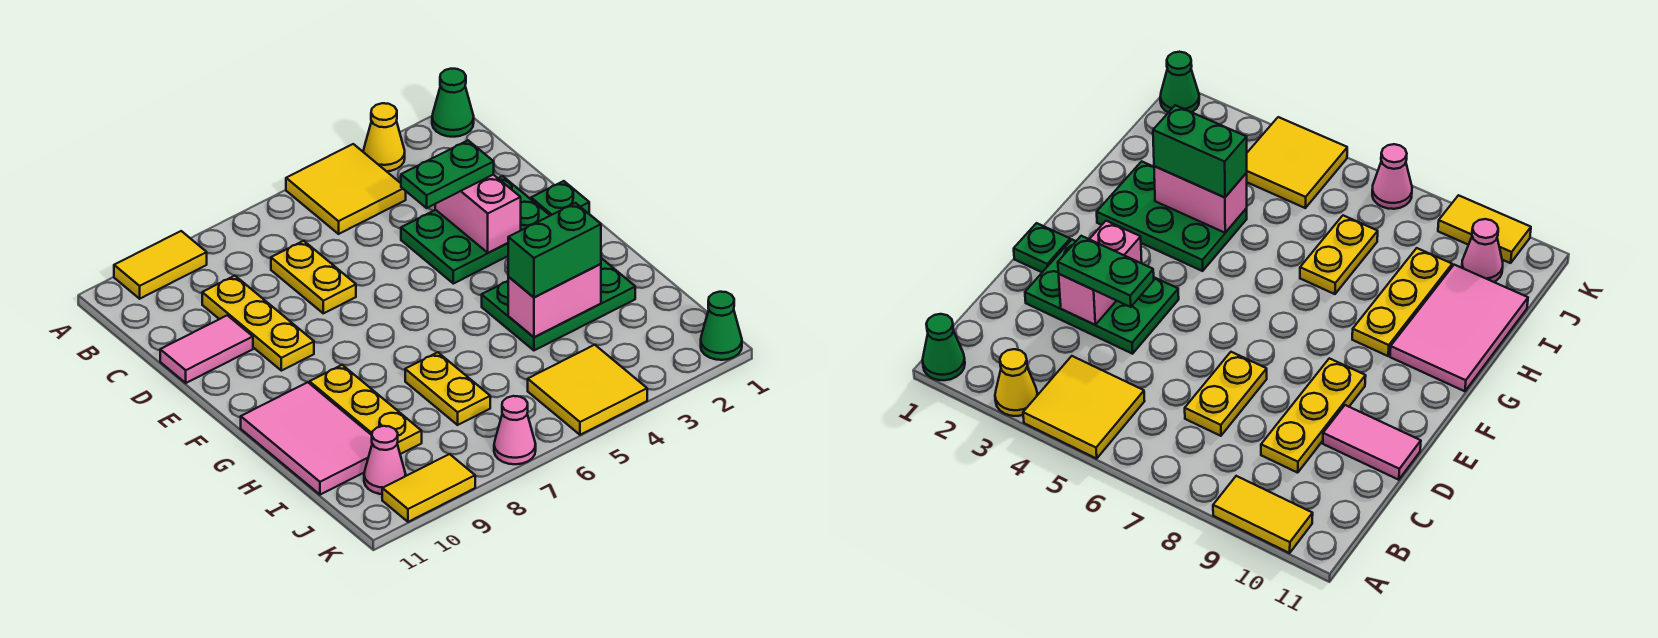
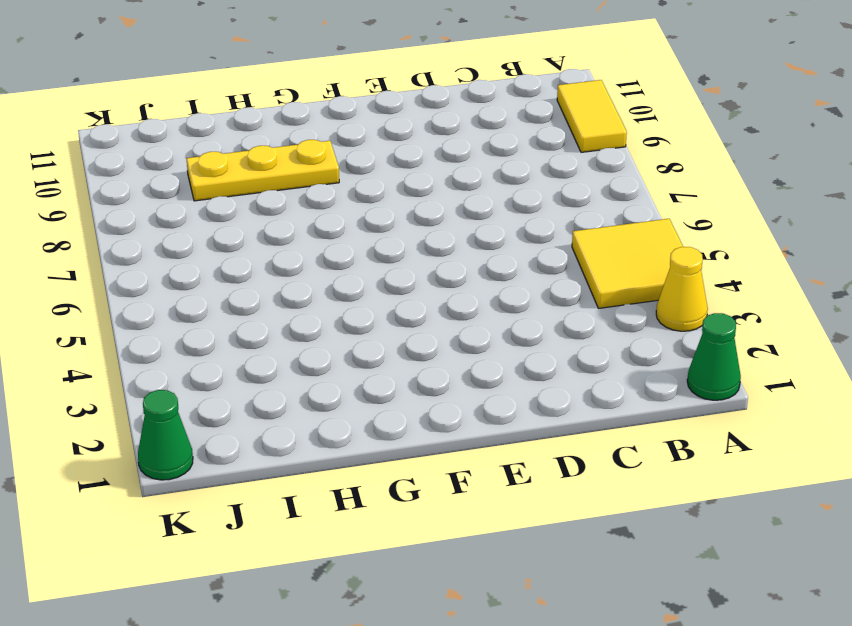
none -> yellow 1x2 plate [271,241,356,313]
none -> yellow 1x3 plate [202,276,314,371]
none -> green 2x3 plate [401,176,550,284]

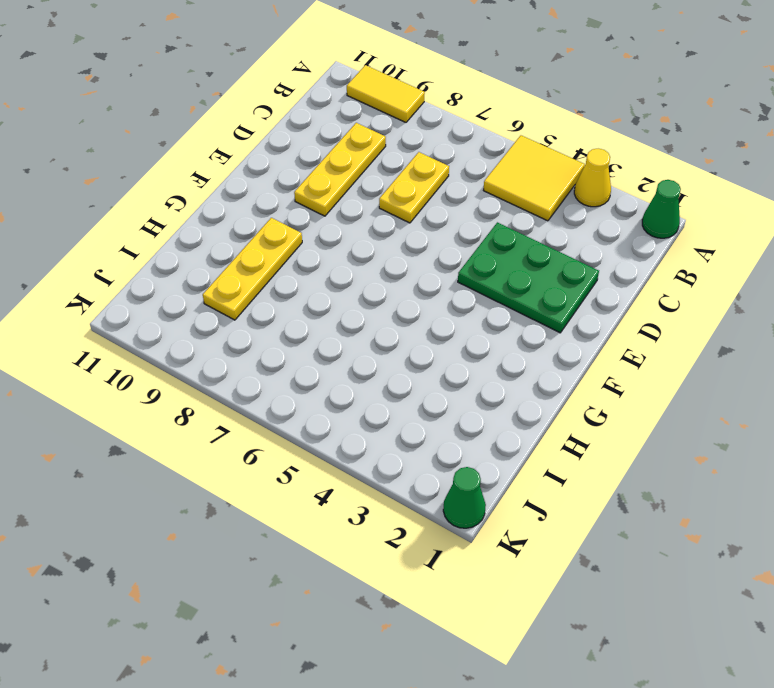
none -> pink 1x2 tile [160,315,253,383]
none -> green 1x1 plate [531,181,589,216]
none -> green 2x3 plate [482,258,635,350]

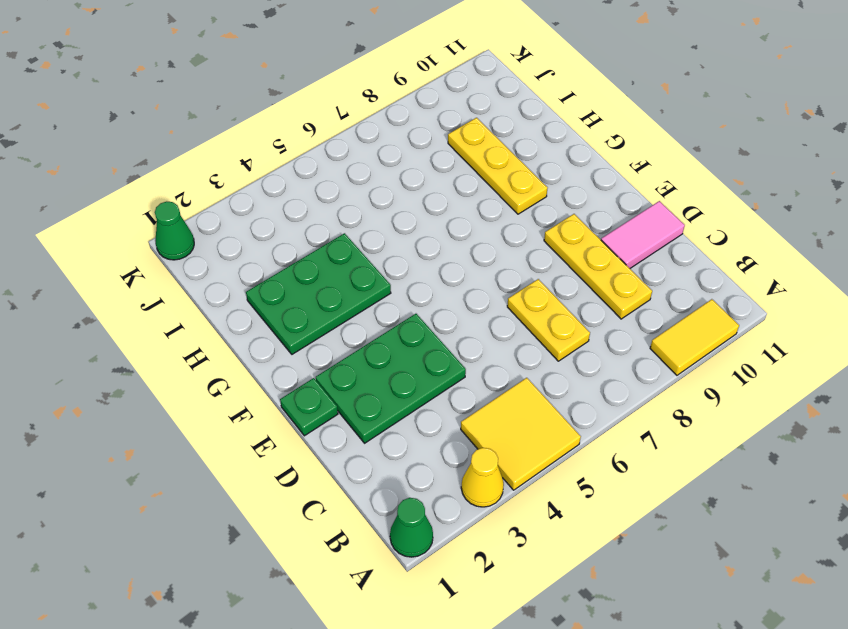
none -> pink 2x3 tile [241,382,372,495]
none -> yellow 1x2 plate [405,352,490,425]
none -> yellow 2x2 tile [528,345,647,435]

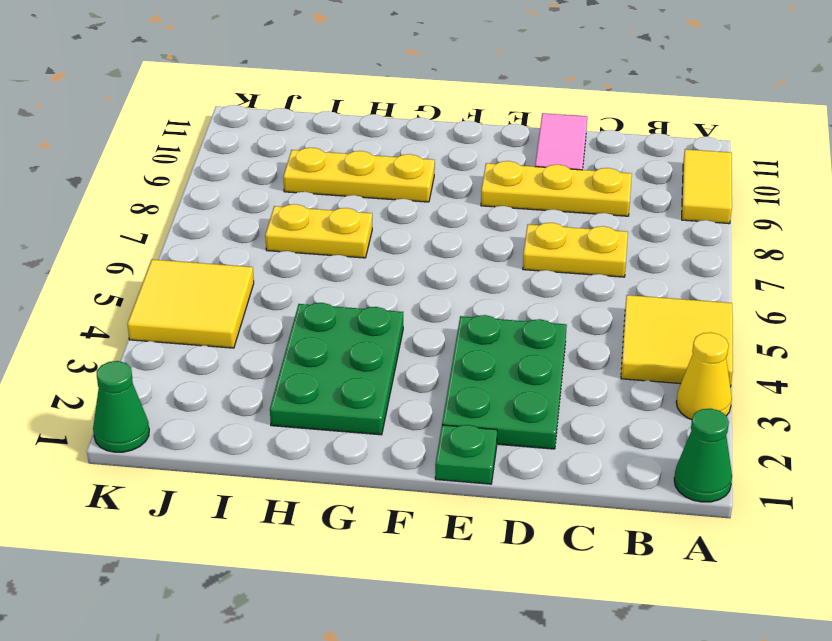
none -> pink 2x3 tile [241,382,372,495]
none -> pink 1x1 cone [364,426,406,494]
none -> pink 1x1 cone [494,396,536,464]

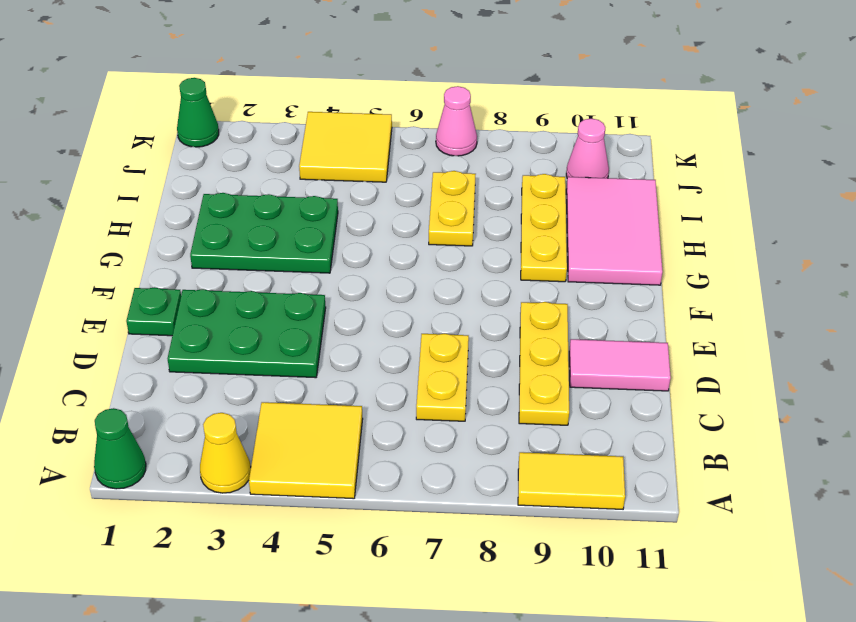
none -> yellow 1x2 tile [382,454,475,522]
none -> pink 1x2 brick [435,175,521,253]
none -> pink 1x2 brick [508,264,601,337]

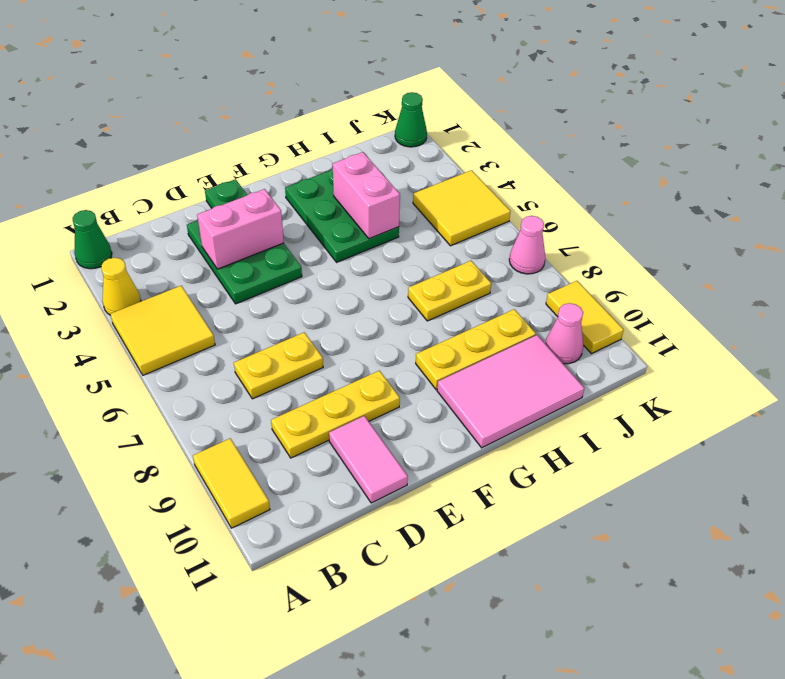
none -> green 1x2 plate [401,140,494,208]
none -> green 1x2 brick [508,203,601,297]

